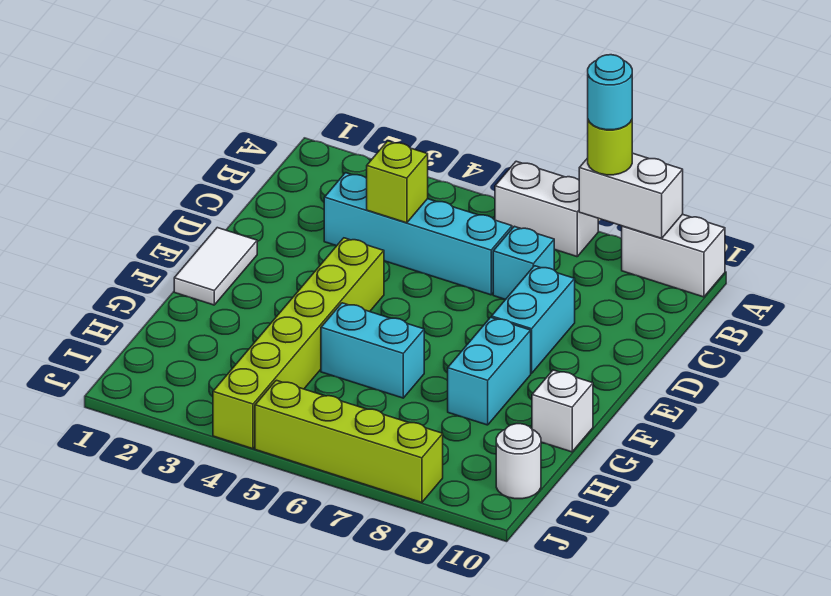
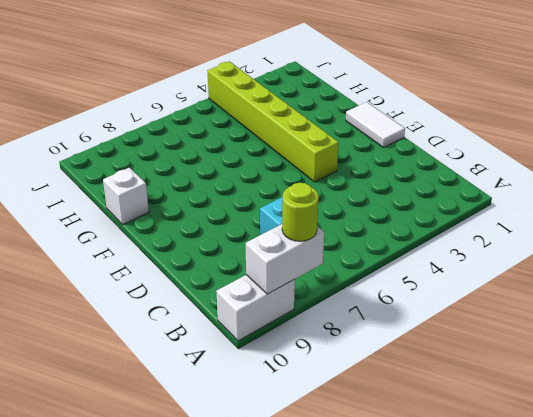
none -> white 1x2 brick [495,161,598,257]
none -> cyan 1x4 brick [324,173,512,295]
none -> cyan 1x2 brick [492,266,575,373]

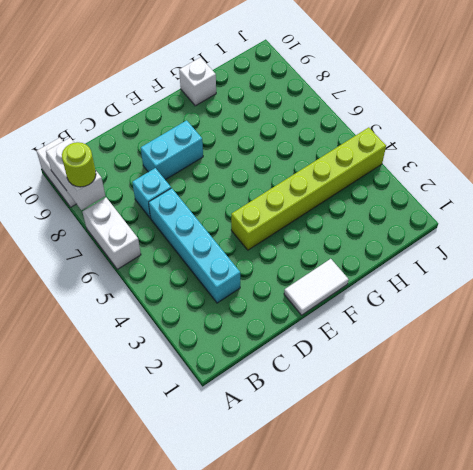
none -> cyan 1x2 brick [448,317,531,425]
none -> cyan 1x2 brick [321,303,424,398]
none -> white 1x1 round brick [496,424,541,499]

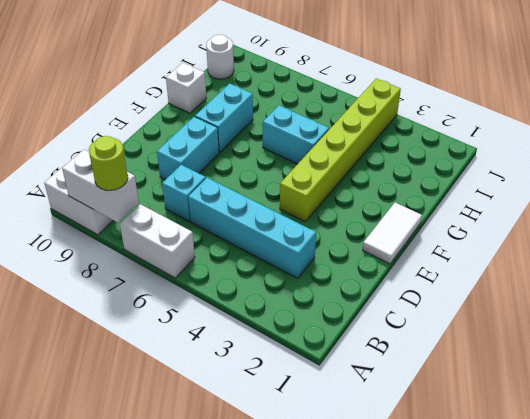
none -> lime 1x4 brick [255,380,443,503]
none -> lime 1x1 brick [367,141,428,223]
none -> cyan 1x1 round brick [588,55,632,130]

